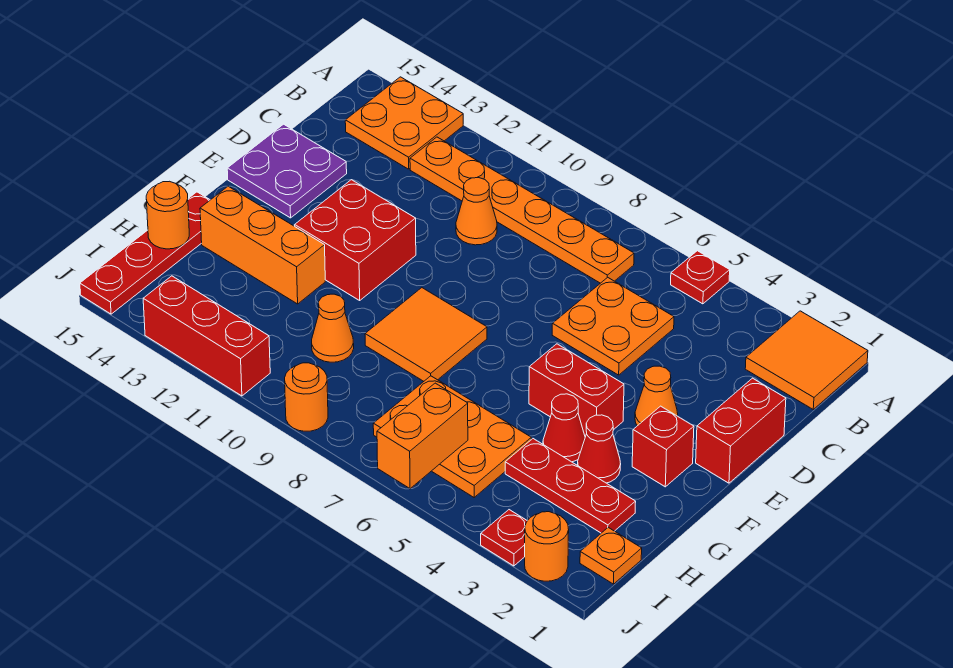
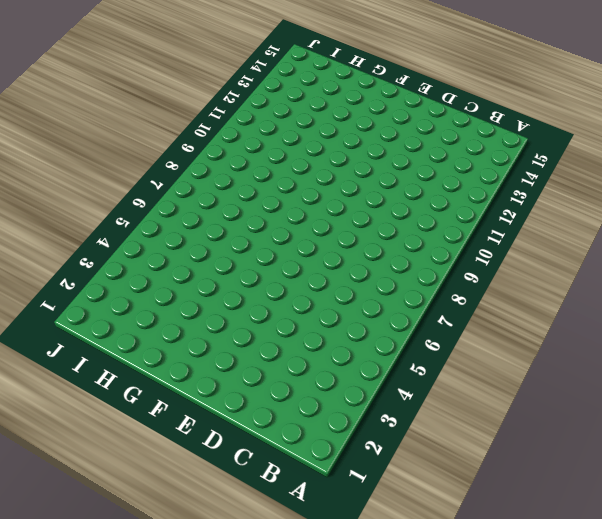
none -> orange 2x2 tile [745,311,868,409]
none -> red 1x1 plate [671,251,730,304]
none -> orange 2x2 plate [345,77,463,169]

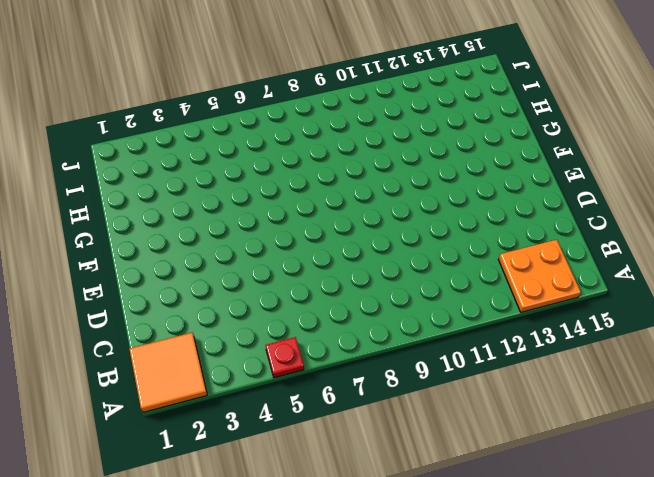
none -> orange 1x6 plate [410,137,634,283]
none -> orange 2x2 plate [552,277,674,375]
none -> orange 1x1 cone [456,178,497,245]

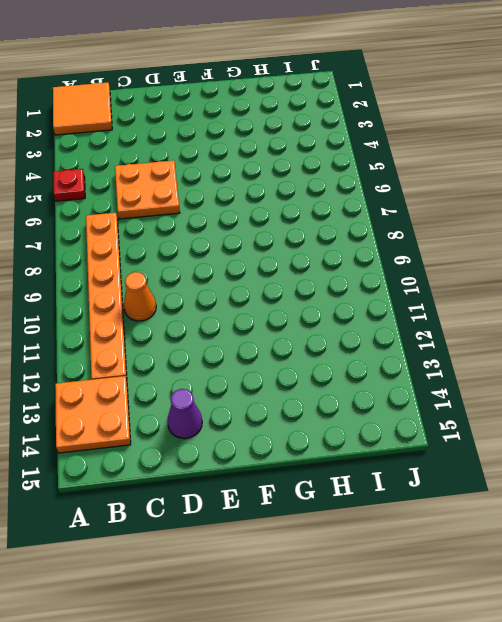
purple 1x1 cone [167,389,202,439] -> purple 2x2 plate [227,124,347,218]
none -> red 1x2 brick [696,378,786,483]
none -> orange 1x1 cone [635,366,678,426]
none -> red 2x2 brick [295,180,416,300]

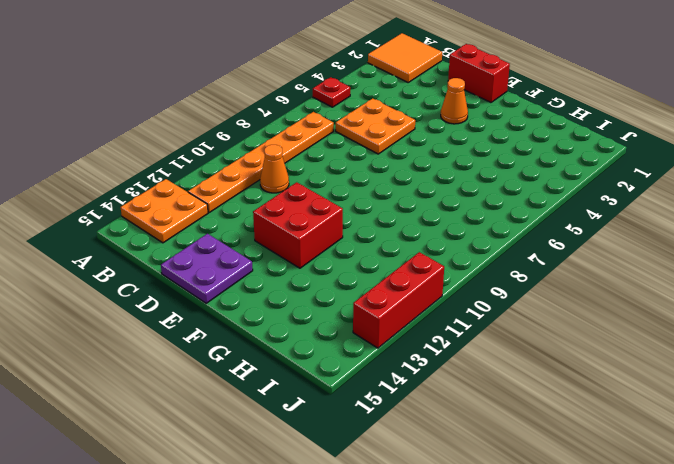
none -> red 1x1 brick [632,406,694,487]
none -> red 1x2 brick [529,344,624,437]
none -> orange 2x2 tile [365,288,487,381]

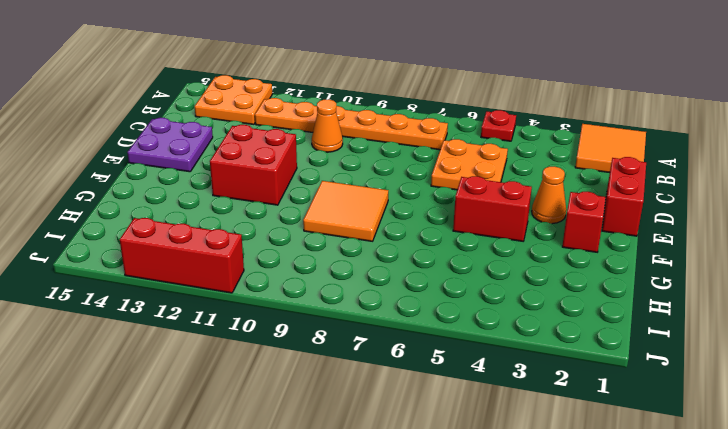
none -> red 1x1 cone [578,415,621,483]
none -> red 1x1 cone [543,394,585,462]
none -> orange 1x3 brick [200,186,325,304]

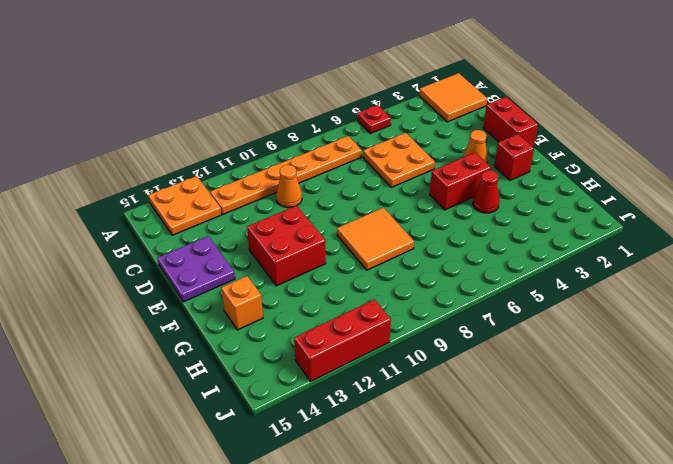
orange 1x1 brick [221,276,263,330] -> orange 1x3 brick [200,186,325,304]
none -> red 1x1 cone [578,415,621,483]
none -> red 1x4 plate [80,192,210,314]
none -> red 1x3 plate [505,439,636,533]

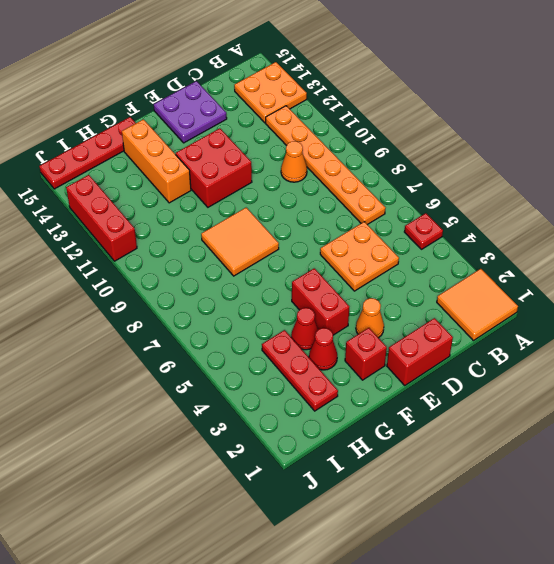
none -> orange 2x3 plate [373,376,531,497]
none -> orange 1x1 cone [312,294,354,362]
none -> orange 1x1 plate [580,527,642,584]

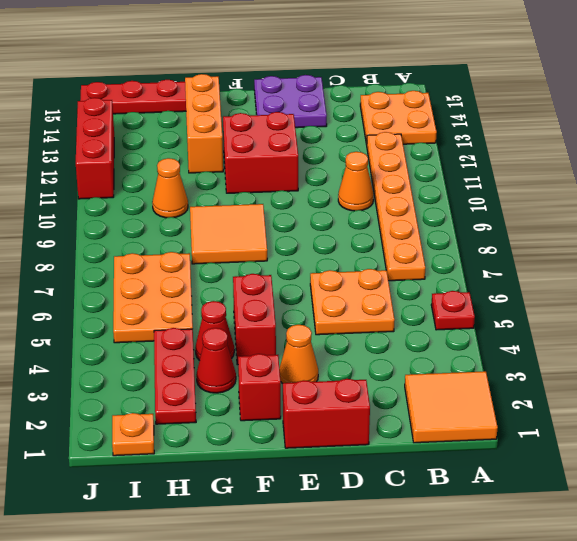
none -> orange 1x1 round brick [525,512,569,581]
none -> red 1x1 plate [481,510,527,566]
none -> orange 1x1 round brick [285,363,328,431]

